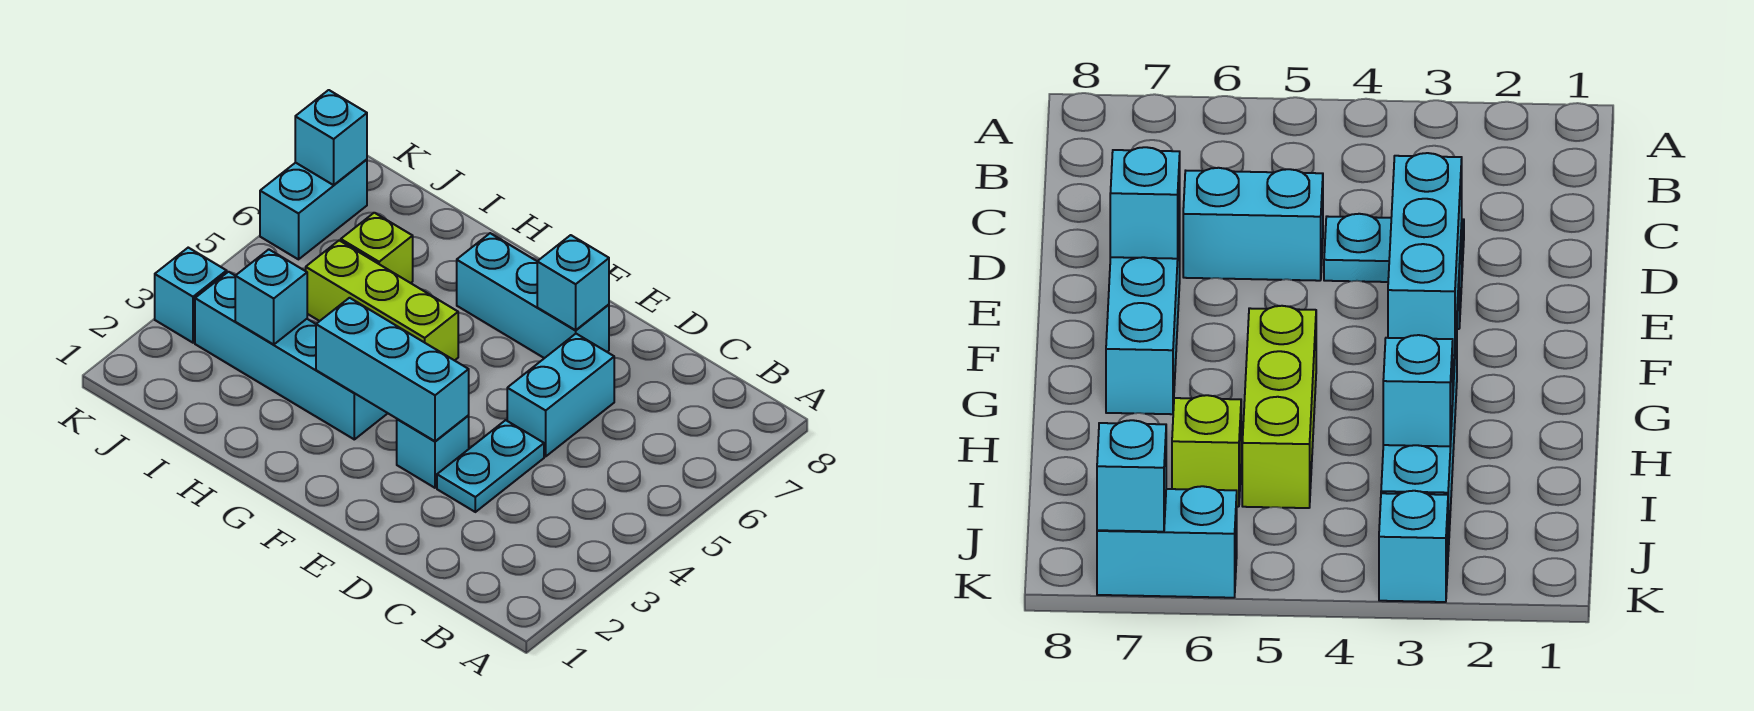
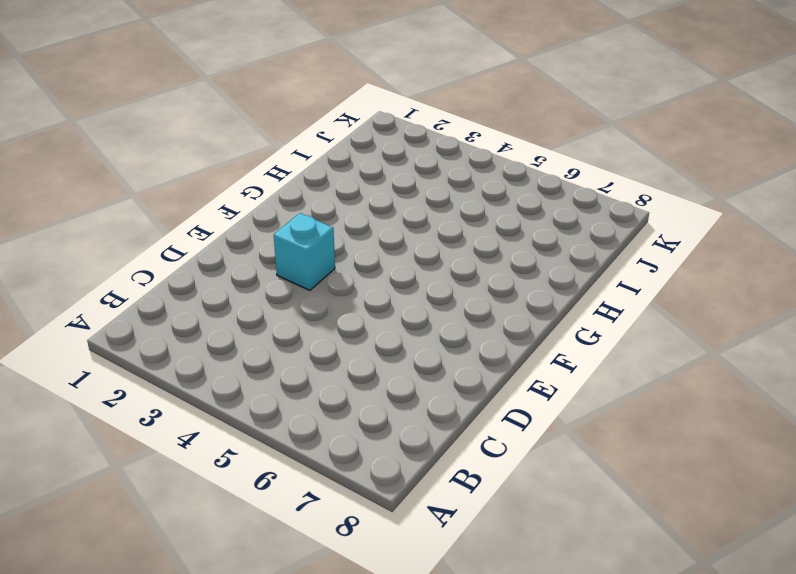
none -> cyan 1x2 plate [437,420,544,512]
none -> cyan 1x2 brick [507,334,614,456]
none -> cyan 1x3 brick [457,233,609,358]

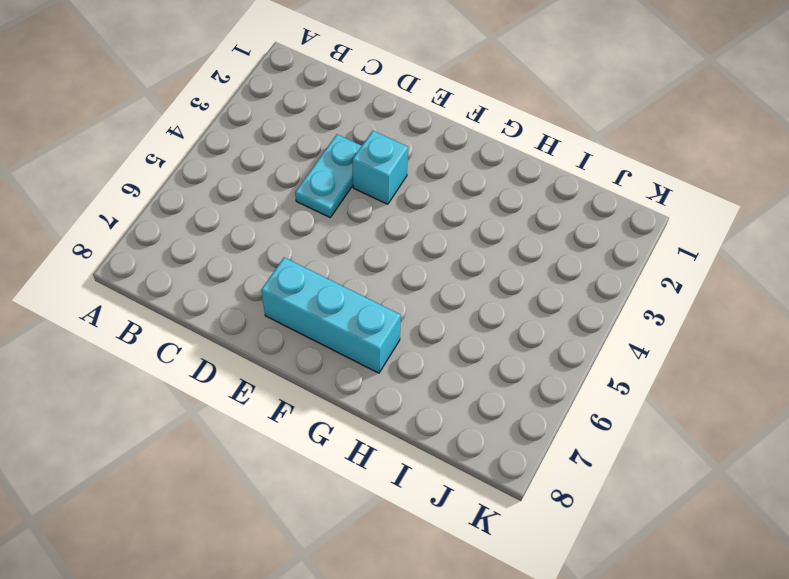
none -> cyan 1x2 brick [507,334,614,456]
none -> cyan 1x4 brick [195,272,388,439]
none -> lime 1x3 brick [306,240,458,361]

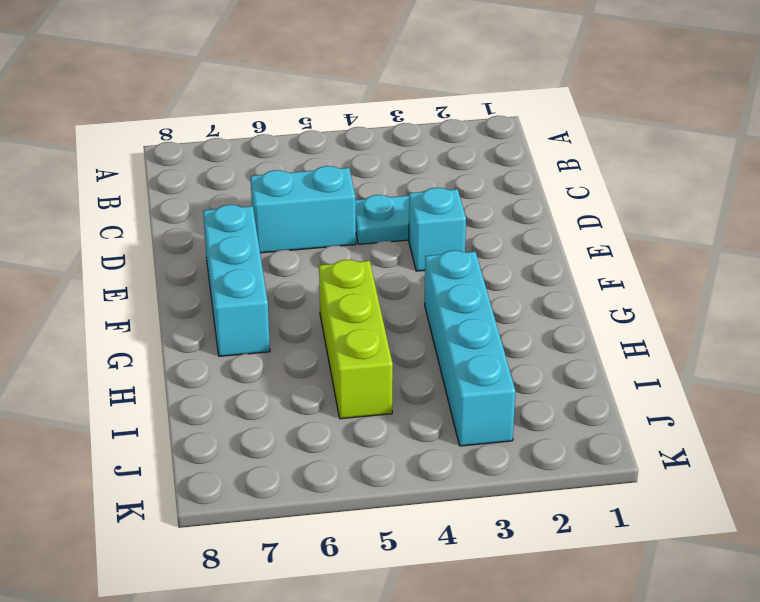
none -> lime 1x1 brick [341,213,413,283]
none -> cyan 1x1 brick [155,248,227,343]
none -> cyan 1x2 brick [260,159,367,259]

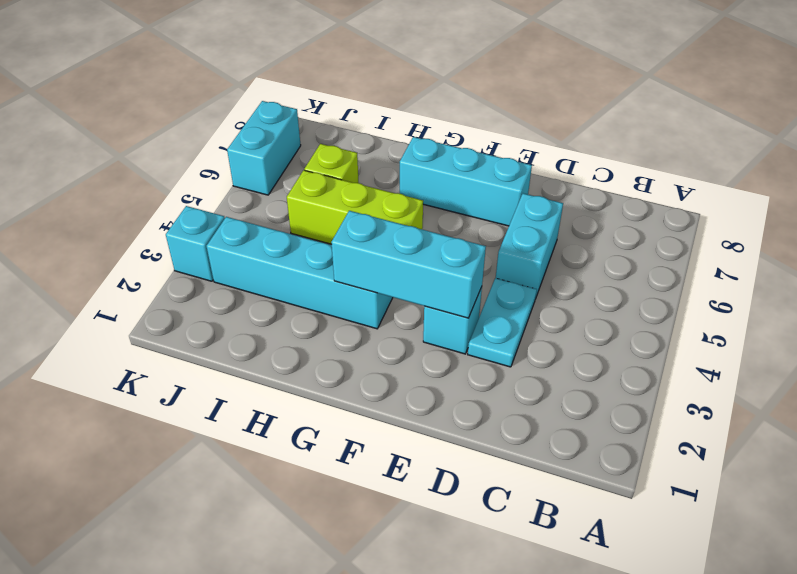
none -> cyan 1x1 brick [537,235,609,330]
none -> cyan 1x1 brick [235,249,307,344]
none -> cyan 1x1 brick [295,90,367,185]

